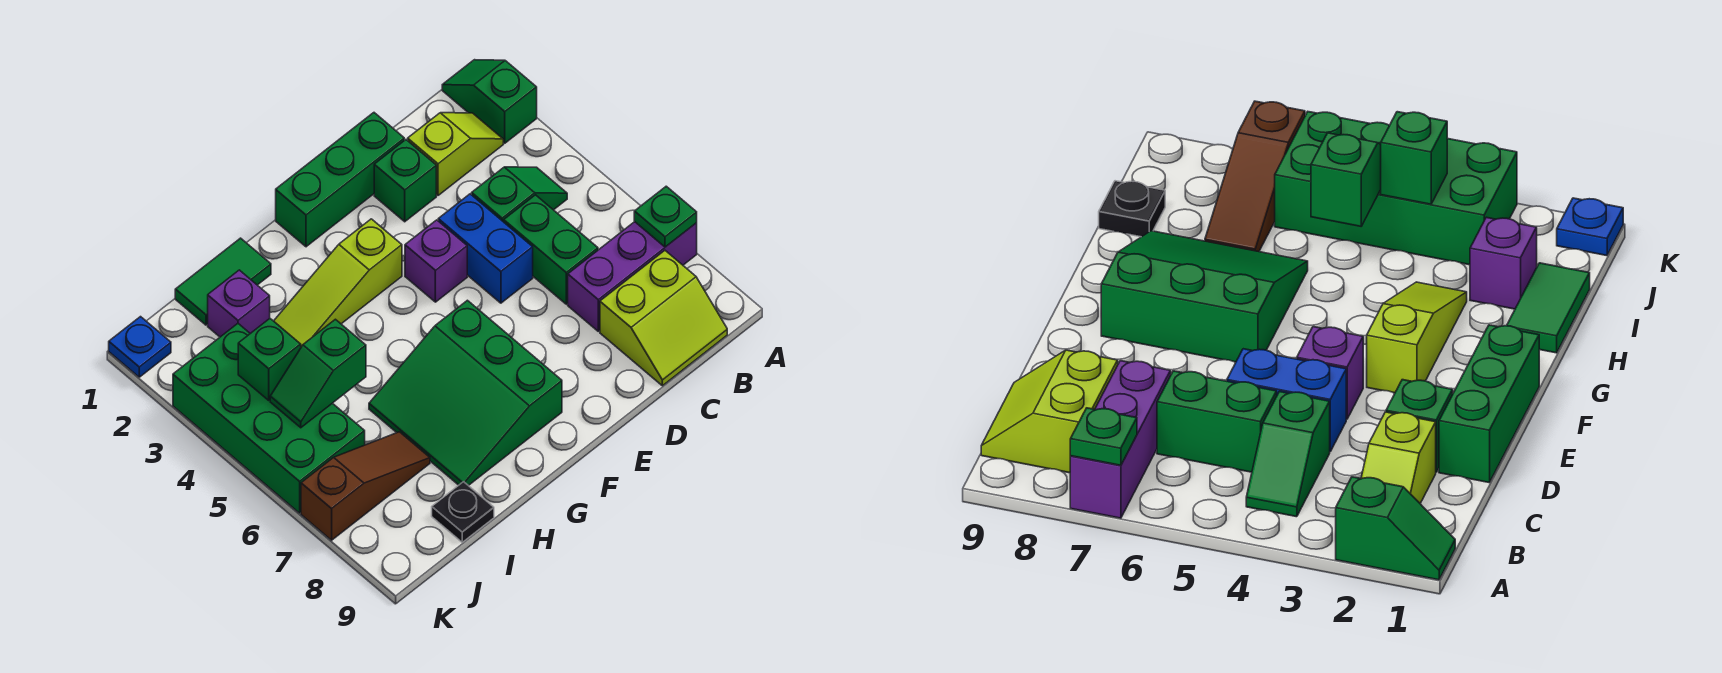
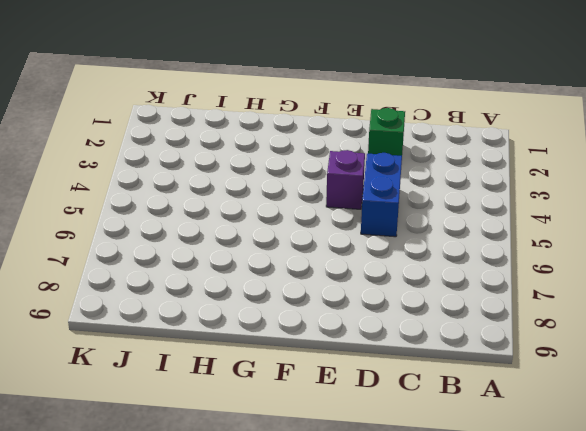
none -> green 1x2 slope [442,60,537,143]
none -> purple 1x3 brick [568,222,697,331]
none -> lime 1x2 slope [408,113,503,195]

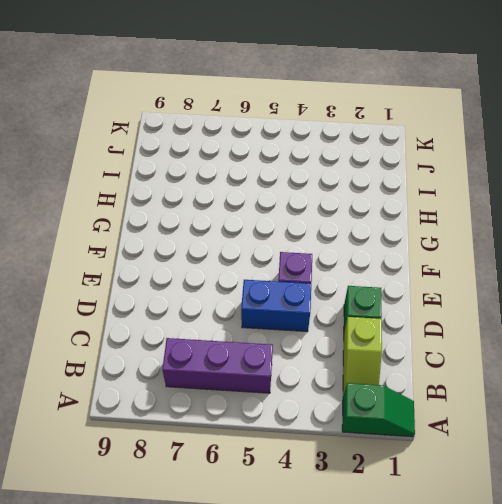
purple 1x3 brick [162,338,273,393] -> purple 1x3 brick turned to [568,222,697,331]
none -> green 1x2 slope [472,167,567,222]
none -> lime 2x2 slope [600,250,727,386]
none -> green 1x2 brick [504,195,598,304]

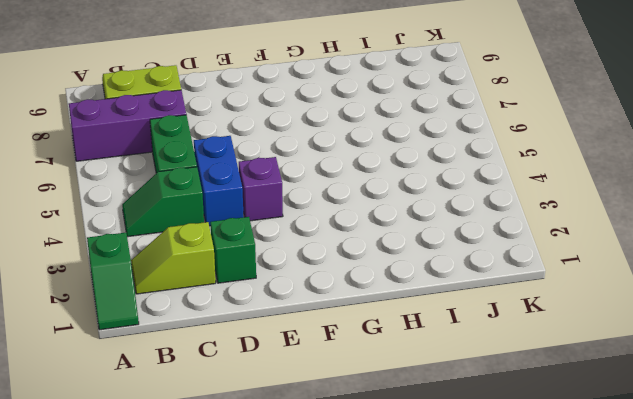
none -> green 1x3 brick [276,113,404,247]
none -> lime 1x3 slope [274,219,402,347]
none -> green 3x3 slope [369,300,562,486]

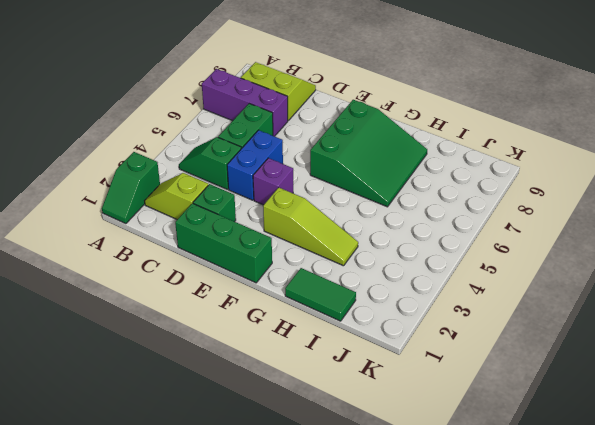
none -> purple 1x1 brick [208,270,270,337]
none -> brown 1x3 slope [301,432,430,540]
none -> black 1x1 plate [432,482,494,542]

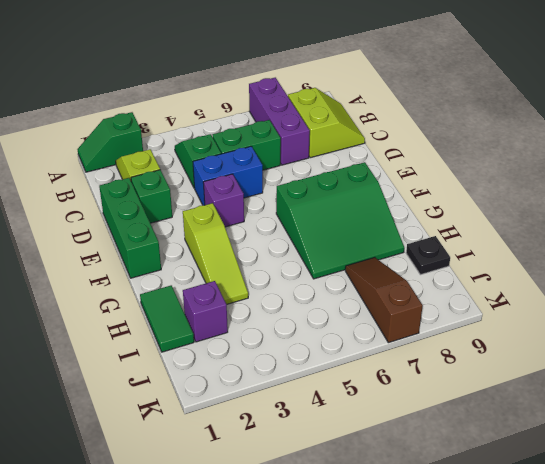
none -> green 2x4 brick [173,324,365,513]
none -> blue 1x1 plate [109,317,171,377]
none -> green 1x1 plate [634,186,697,247]

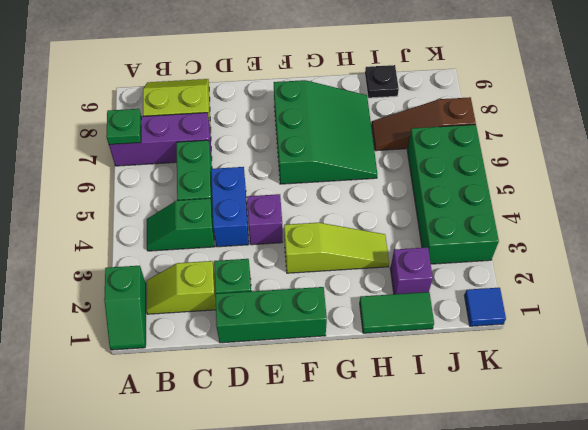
blue 1x1 tile [465,288,506,326] -> blue 1x1 plate [109,317,171,377]
none -> green 1x2 slope [270,319,366,428]
none -> green 1x1 brick [238,319,301,400]

